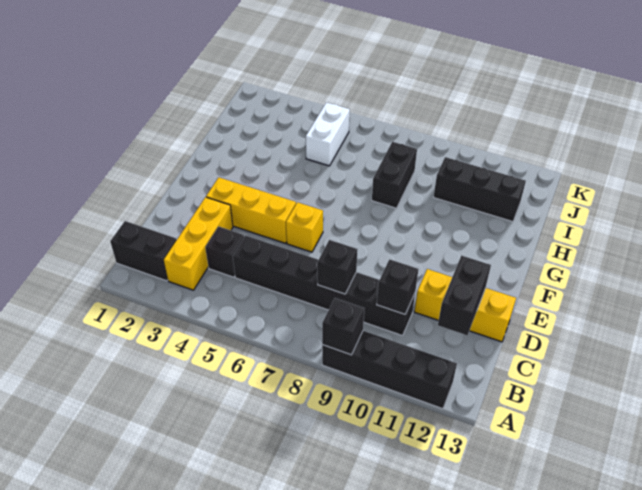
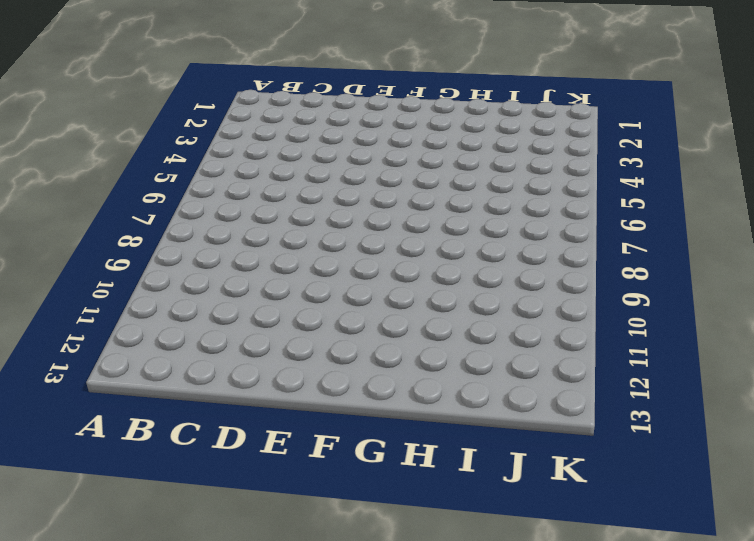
none -> black 1x4 brick [322,331,457,409]
none -> black 1x2 brick [110,221,176,281]
none -> yellow 1x3 brick [164,197,233,290]

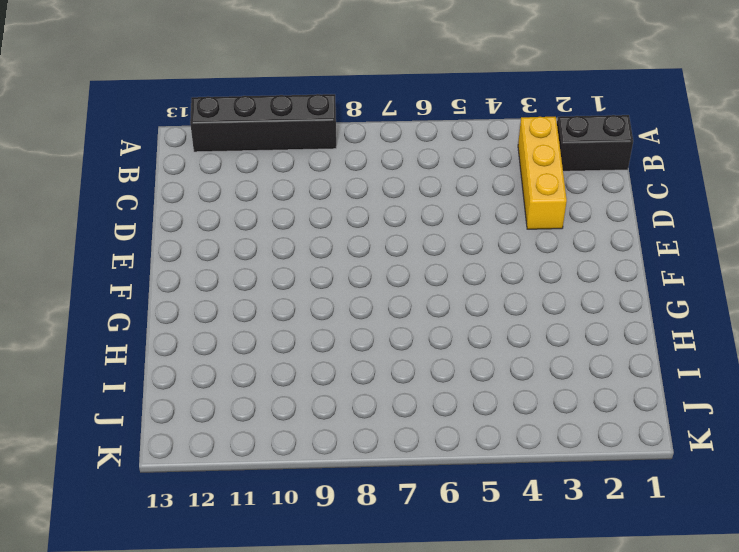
none -> black 1x1 brick [205,226,244,277]
none -> black 1x6 brick [233,235,415,336]
none -> yellow 1x3 brick [414,269,516,342]

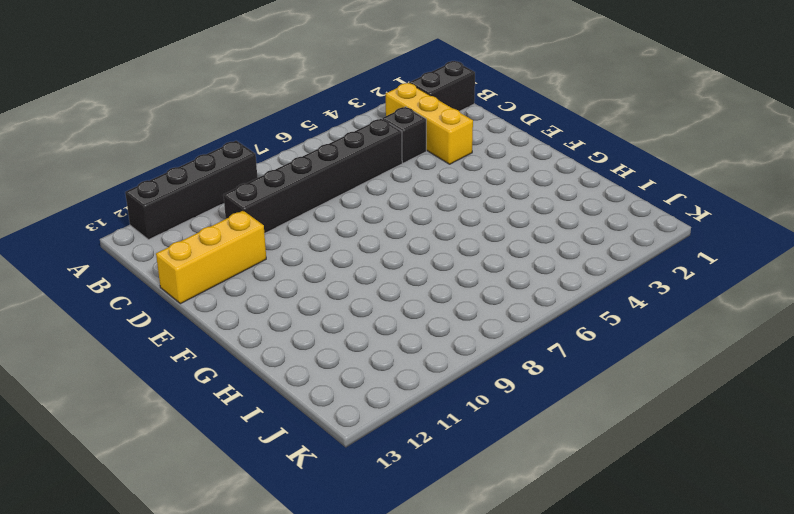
none -> yellow 1x3 brick [206,177,296,243]
none -> yellow 1x1 brick [286,202,323,252]
none -> black 1x2 brick [372,142,417,208]

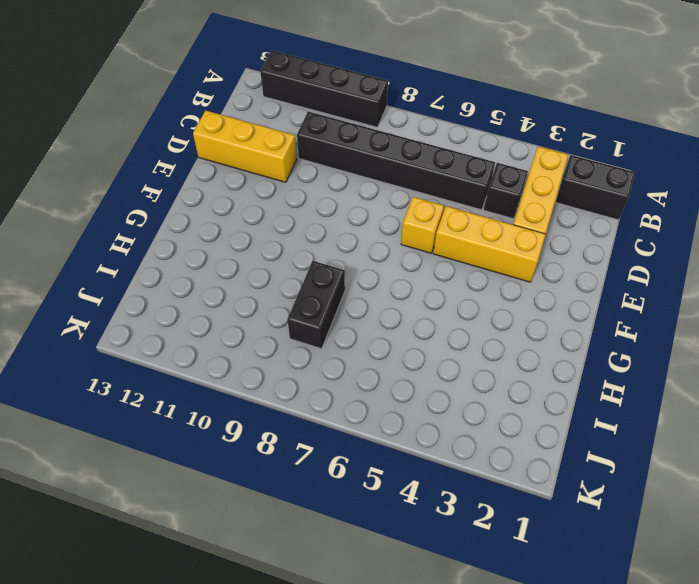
none -> white 1x2 brick [306,102,350,166]
none -> black 1x3 brick [434,157,526,222]
none -> black 1x1 brick [322,298,364,355]

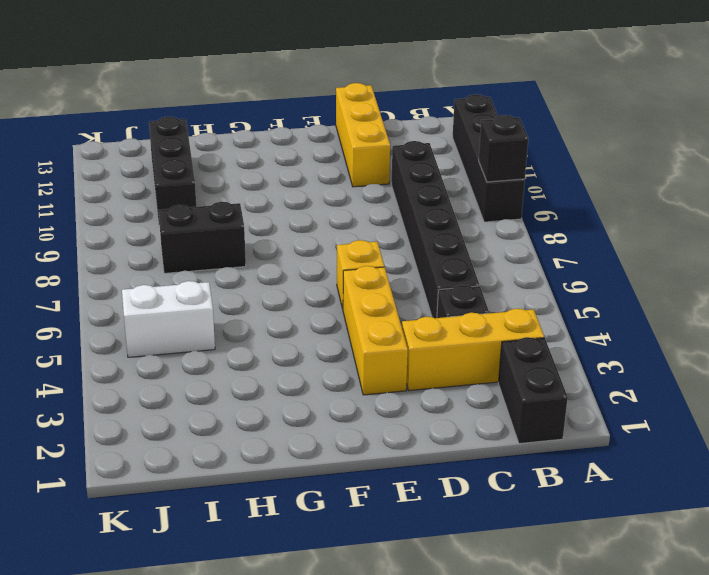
none -> black 1x1 brick [317,240,358,294]
none -> black 1x1 brick [377,259,418,314]
none -> black 1x2 brick [438,256,491,335]

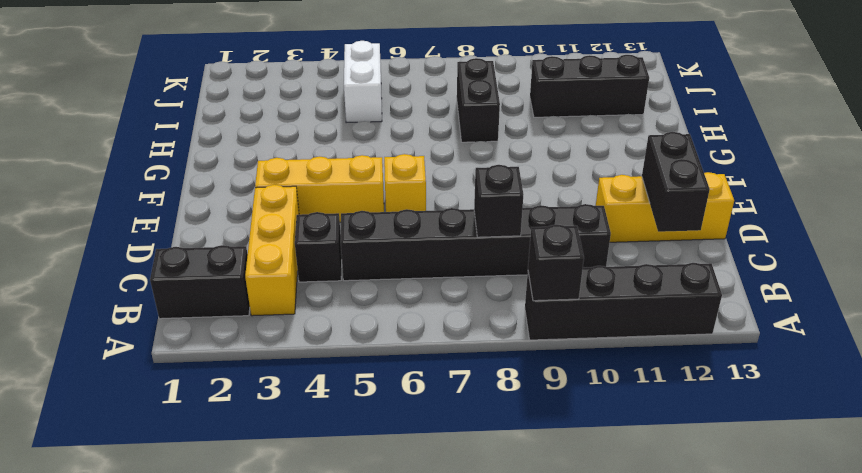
none -> black 1x1 brick [377,259,418,314]

